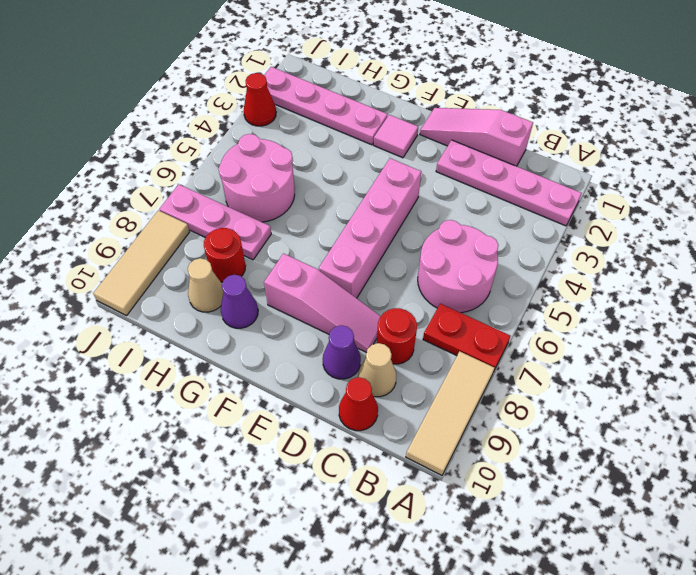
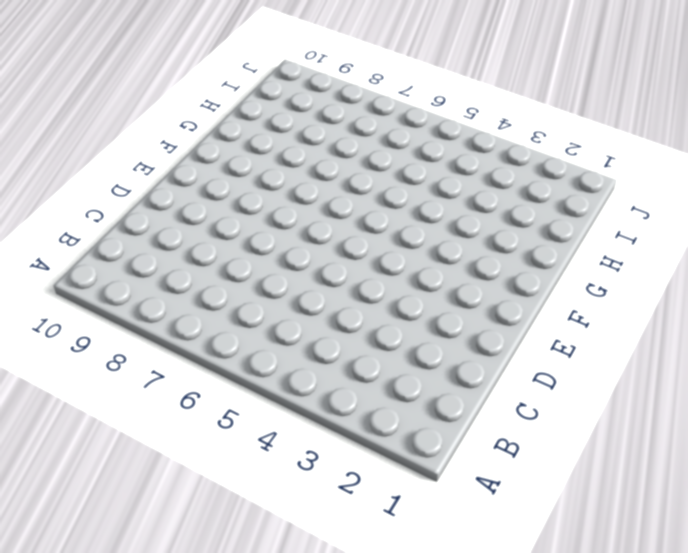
none -> pink 1x4 plate [436,140,582,226]
none -> red 1x2 plate [423,304,510,370]
none -> tan 1x3 tile [406,351,495,475]

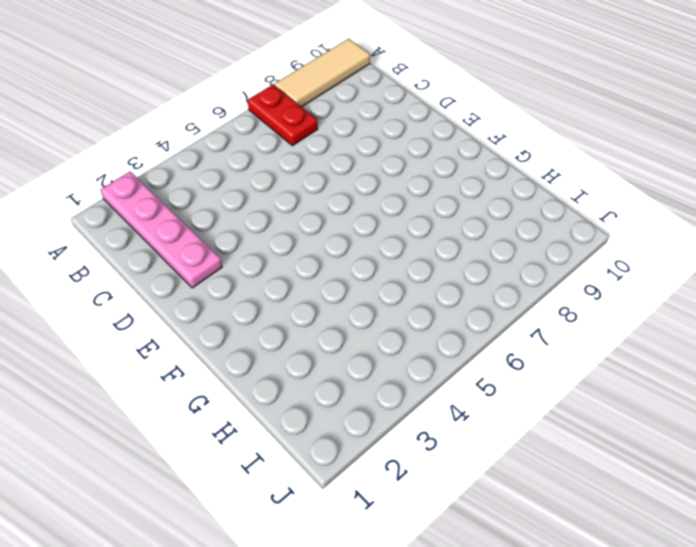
none -> pink 2x2 round brick [418,220,498,313]
none -> pink 1x3 slope [420,108,533,166]
none -> red 1x1 round brick [377,308,417,364]

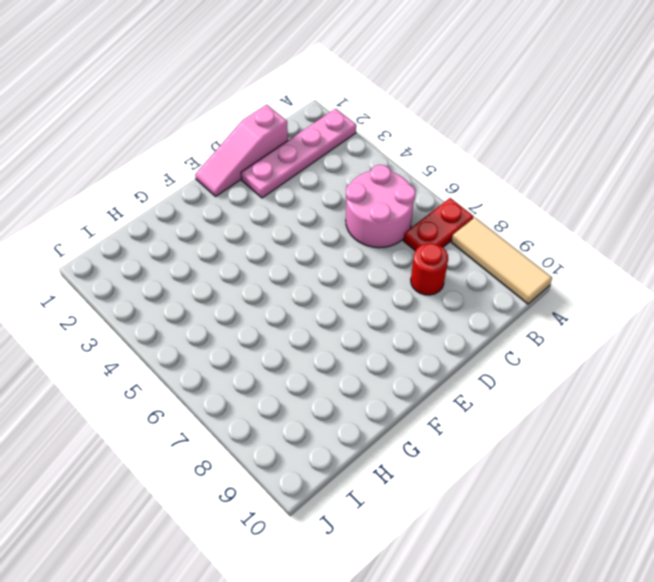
none -> tan 1x1 cone [358,343,396,397]
none -> red 1x1 cone [339,377,378,431]
none -> pink 1x3 slope [264,254,381,353]

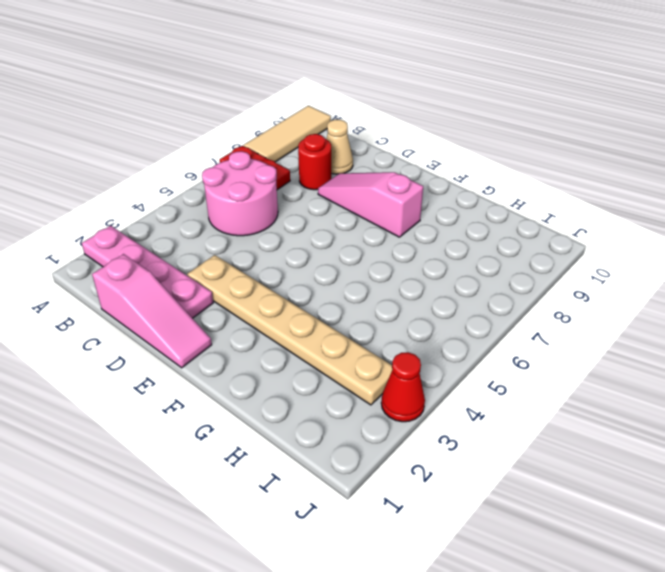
tan 1x6 plate [187,255,392,405] -> none
none -> red 1x1 cone [339,377,378,431]
none -> purple 1x1 cone [323,325,361,379]
none -> pink 1x4 brick [319,158,421,298]

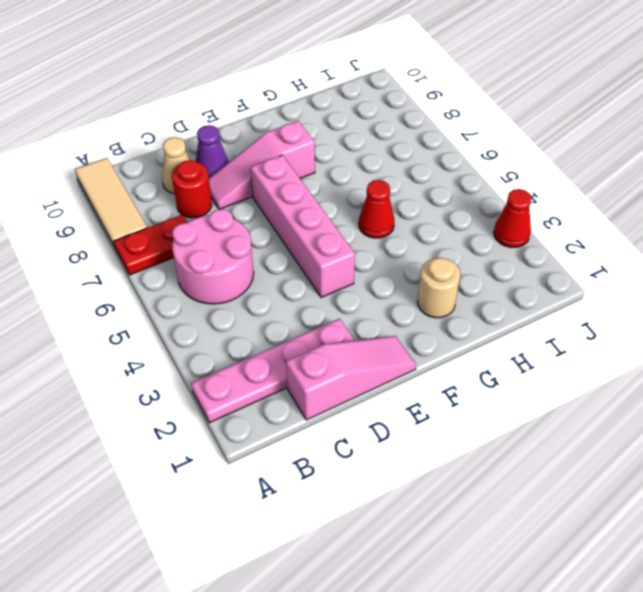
tan 1x1 round brick [418,258,460,318] -> pink 1x4 plate [264,67,388,145]
red 1x1 cone [359,180,394,238] -> red 1x1 cone moved to [339,377,378,431]
none -> pink 1x1 tile [374,115,418,158]
none -> purple 1x1 cone [221,275,258,328]
none -> pink 2x2 round brick [218,134,295,222]

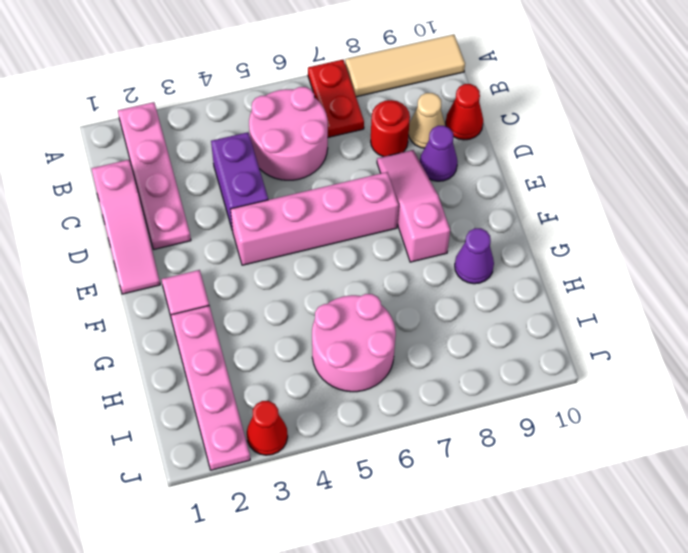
purple 1x2 brick [211,132,268,231] -> none
none -> pink 1x3 plate [159,184,271,260]
none -> red 1x1 round brick [204,228,246,282]
none -> tan 1x1 cone [188,258,223,312]

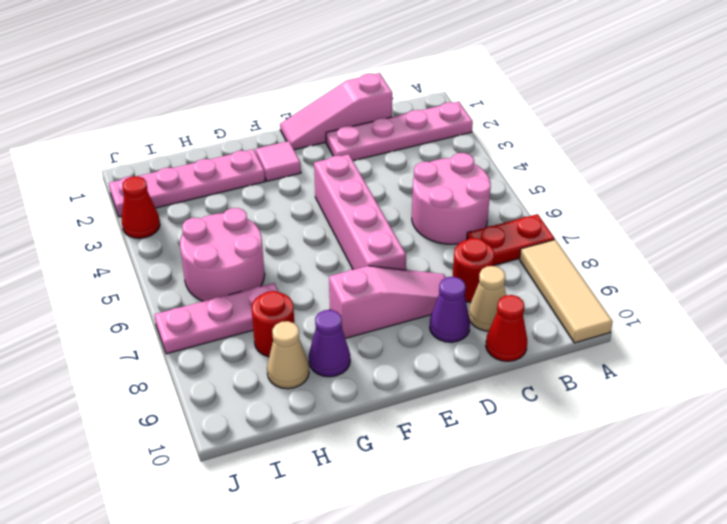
none -> tan 1x3 tile [93,210,190,316]

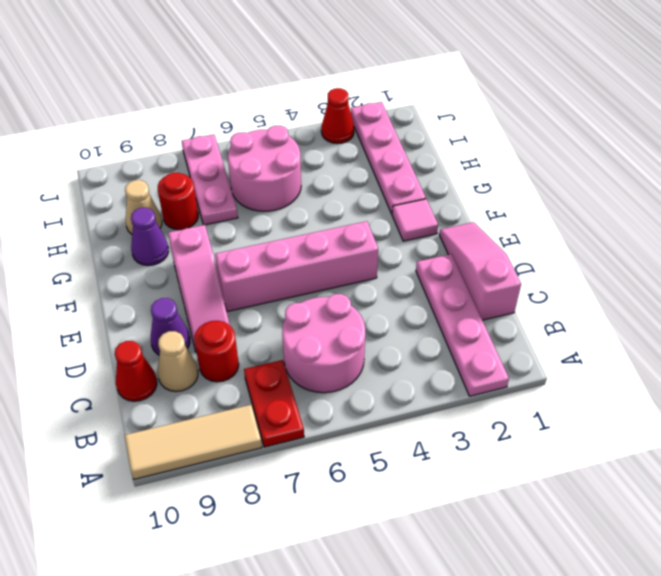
none -> tan 1x3 tile [93,210,190,316]

